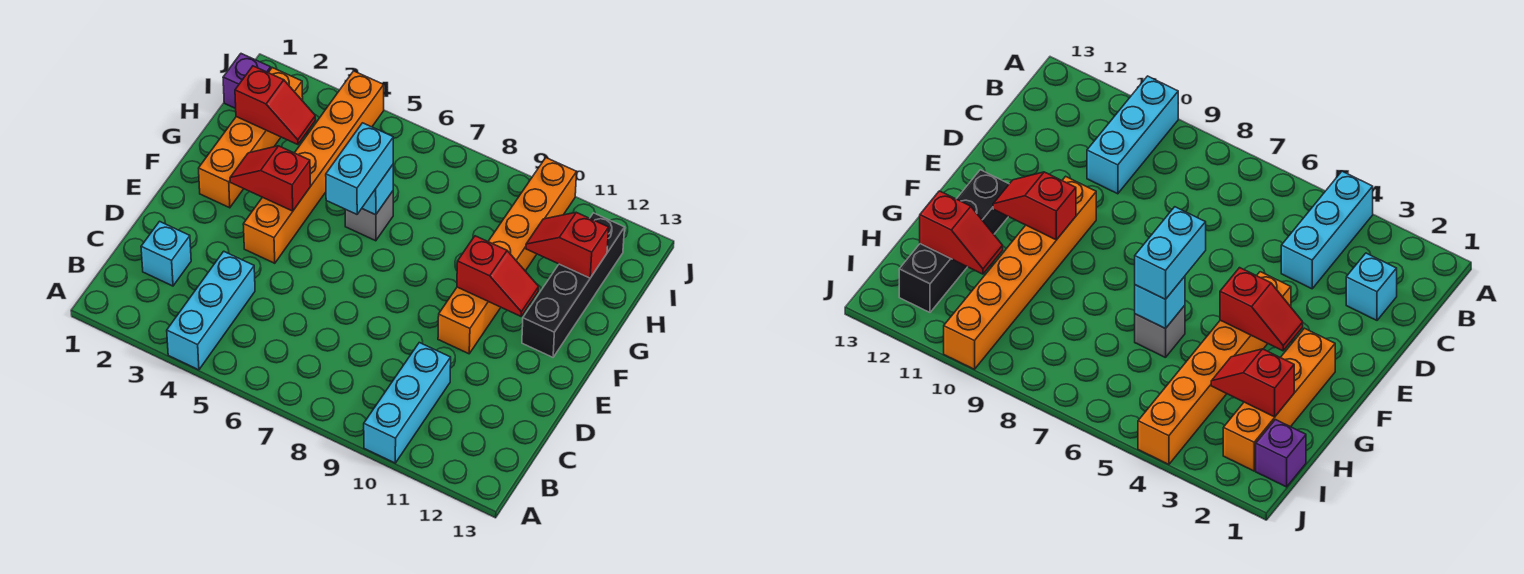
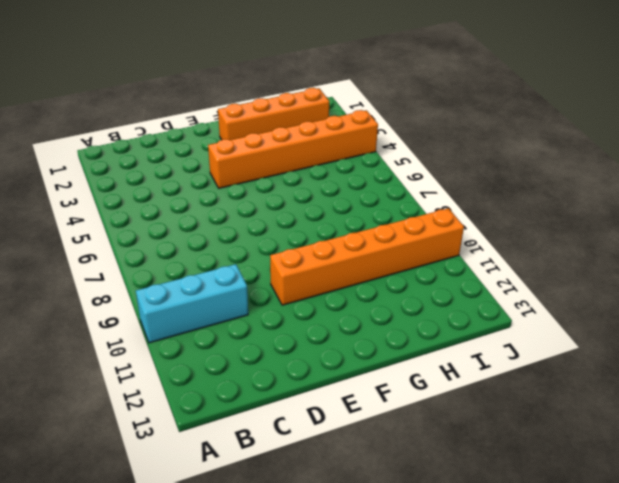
none -> cyan 1x3 brick [167,251,255,370]
none -> cyan 1x1 brick [141,221,191,286]
none -> black 1x4 brick [522,213,625,357]

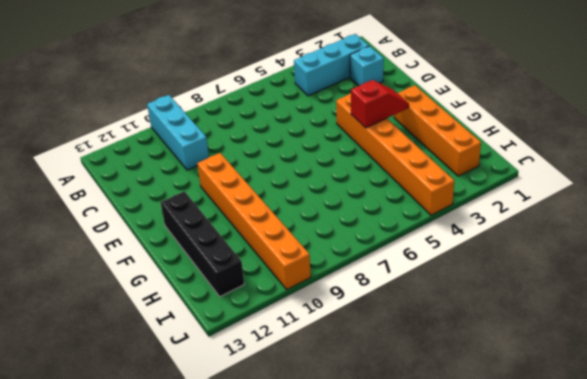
cyan 1x3 brick [294,34,369,96] -> cyan 1x3 brick turned to [167,251,255,370]
none -> grey 1x1 brick [345,191,393,241]
none -> purple 1x1 brick [223,54,271,109]
none -> red 1x2 slope [457,236,539,316]

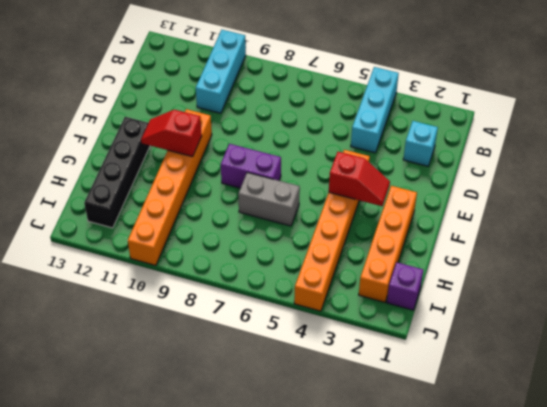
purple 1x2 brick [221,144,281,188] -> none
grey 1x2 brick [238,172,300,226] -> grey 1x1 brick [345,191,393,241]
none -> cyan 1x1 brick [362,165,393,215]
none -> red 1x2 slope [235,66,316,145]
none -> red 1x2 slope [526,212,609,278]

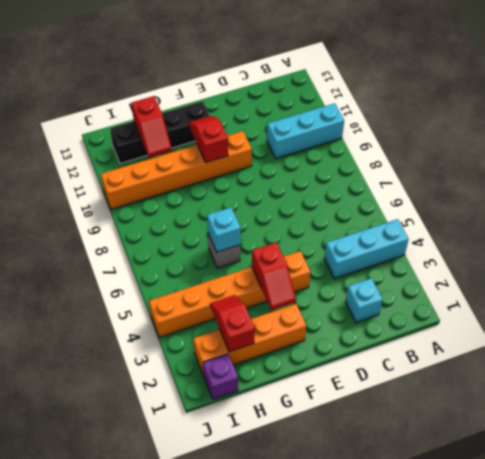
none -> cyan 1x2 brick [326,123,393,214]

